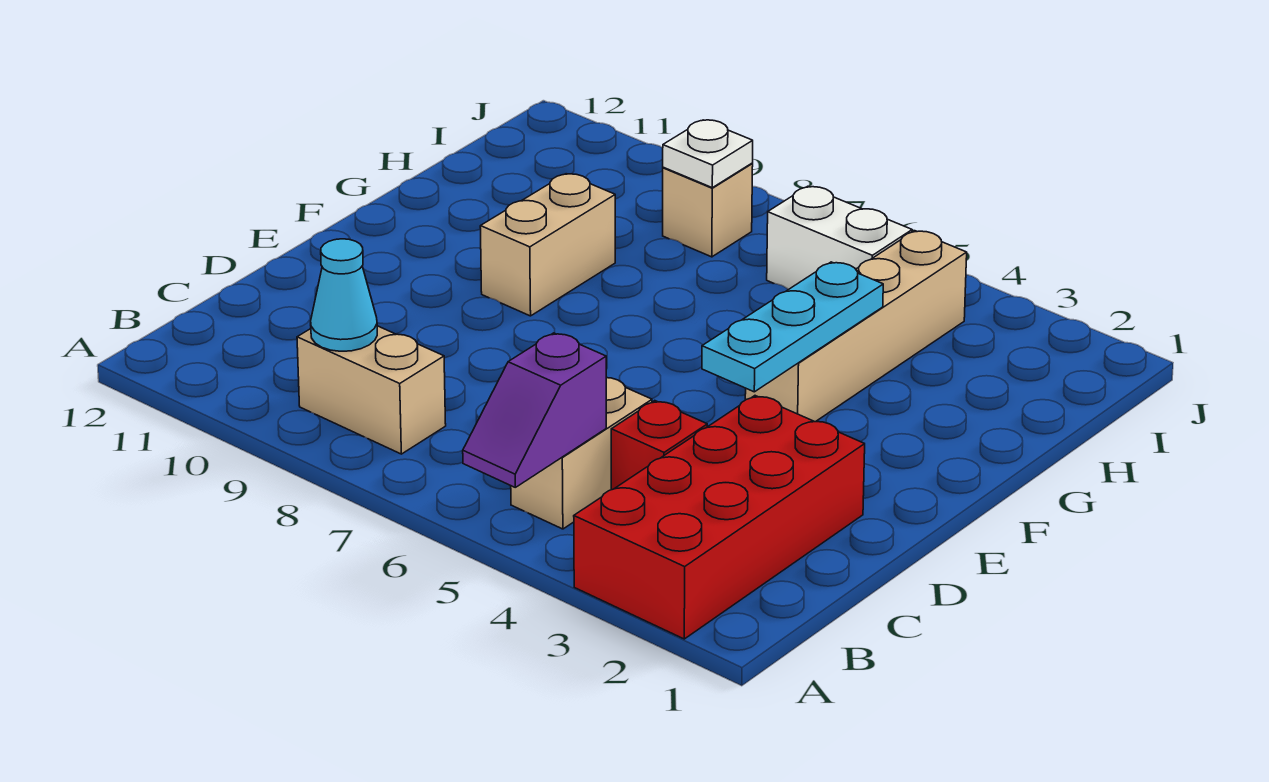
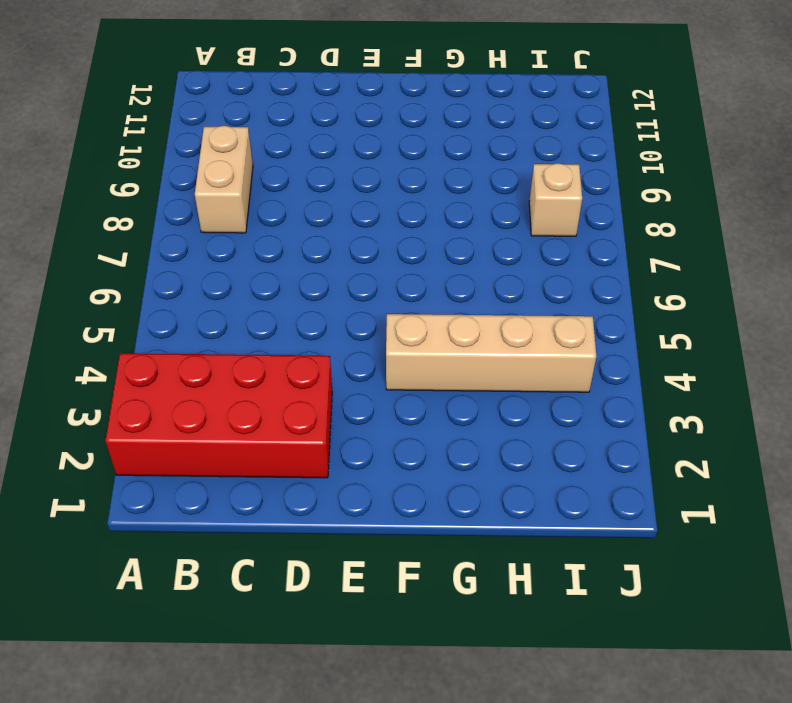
none -> tan 1x2 brick [511,378,652,529]
none -> red 1x1 brick [611,401,707,490]
none -> tan 1x2 brick [480,174,615,316]

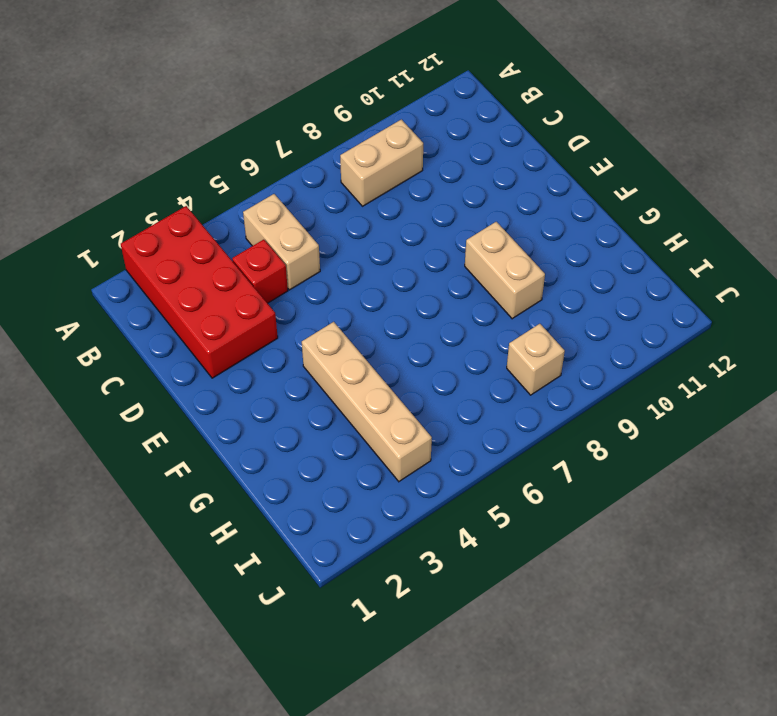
none -> white 1x2 brick [767,186,912,290]
none -> purple 1x2 slope [463,333,606,487]
none -> cyan 1x1 cone [311,239,377,351]

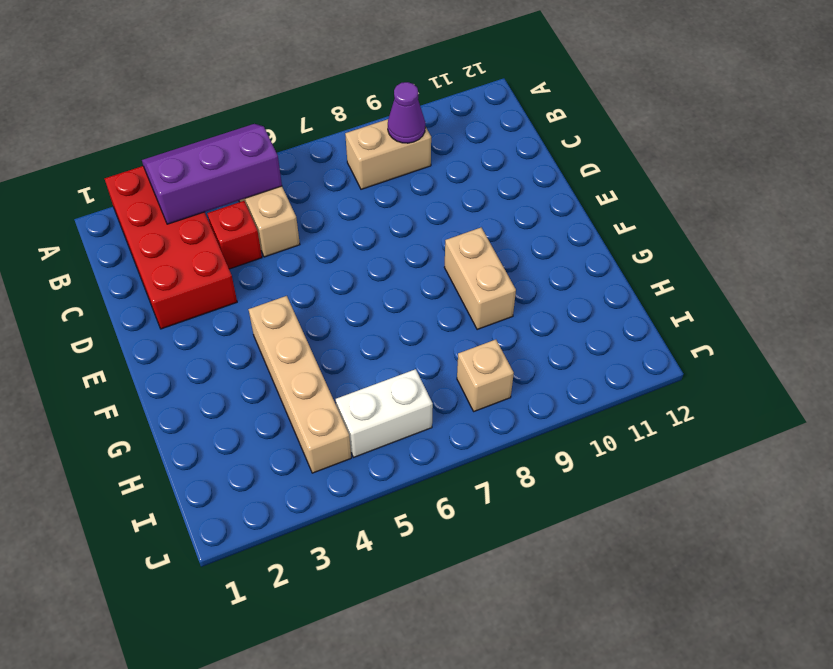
purple 2x3 slope [142,124,282,224] -> purple 1x2 slope [463,333,606,487]
purple 1x1 cone [388,82,425,143] -> cyan 1x1 cone [311,239,377,351]
none -> cyan 1x3 plate [702,262,883,392]
none -> white 1x1 plate [663,120,753,188]

